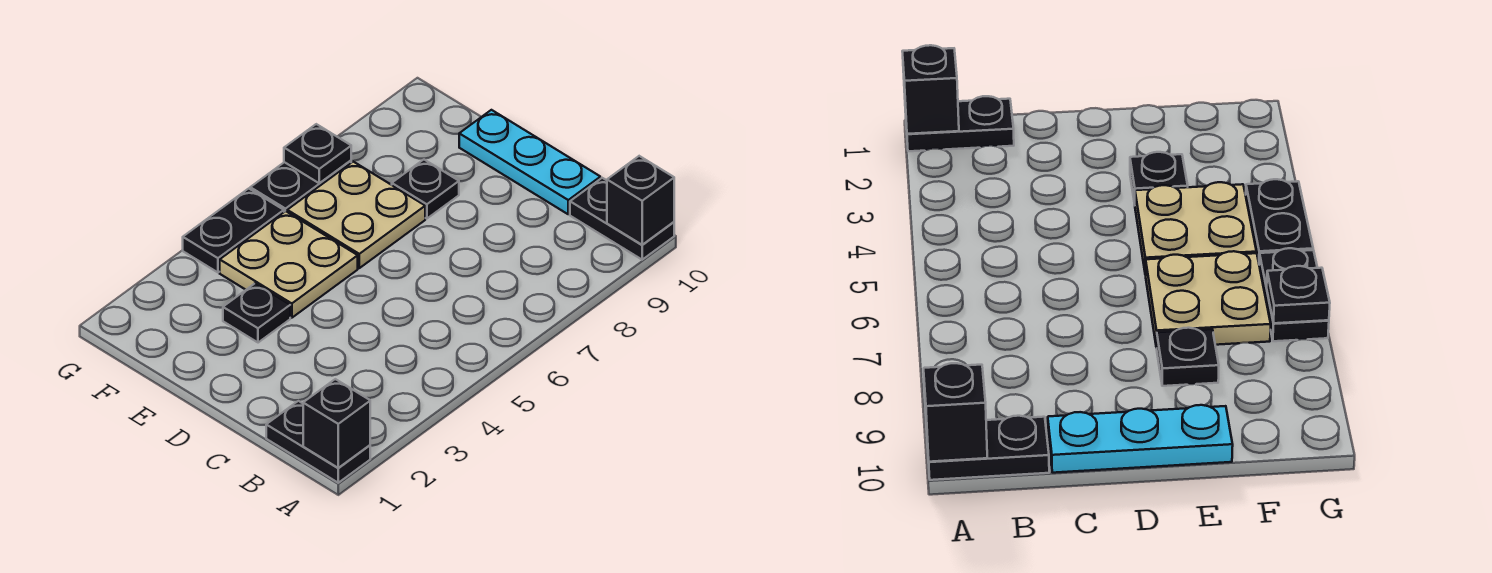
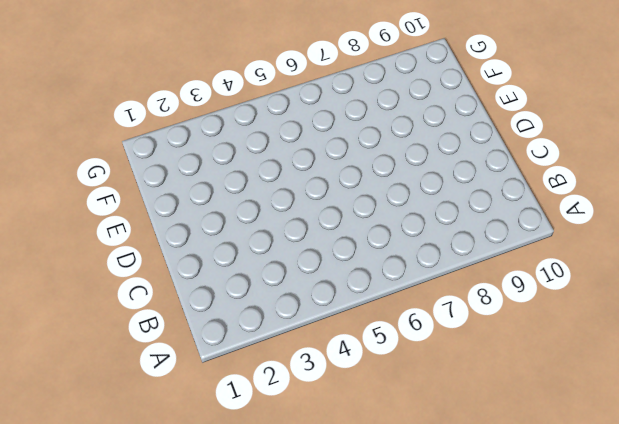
none -> black 1x2 plate [266,401,370,483]
none -> black 1x2 plate [570,178,674,260]
none -> cyan 1x3 plate [459,110,600,214]

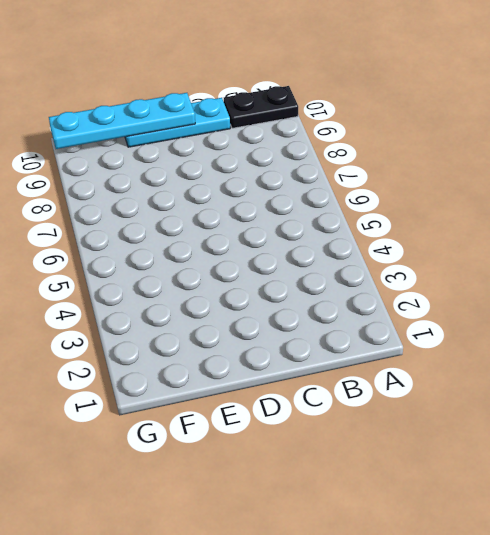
cyan 1x4 plate [49,93,195,149] -> none
none -> black 1x2 plate [266,401,370,483]
none -> black 1x1 plate [223,284,290,343]
none -> tan 2x2 plate [220,211,358,318]

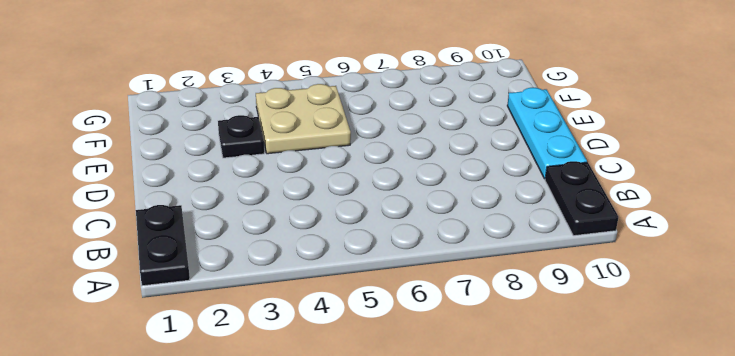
none -> tan 2x2 plate [287,162,425,268]
none -> black 1x1 plate [392,160,459,219]
none -> black 1x2 plate [183,189,284,272]

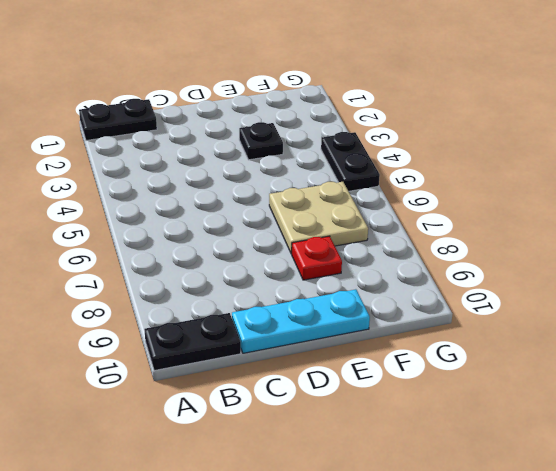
red 1x1 plate [292,236,342,280] -> black 1x1 plate [392,160,459,219]
none -> tan 2x2 plate [220,211,358,318]
none -> black 1x2 plate [250,161,351,212]
none -> black 1x1 brick [303,379,370,468]

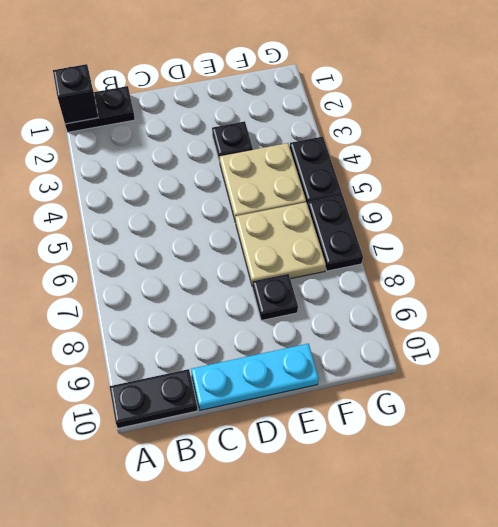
none -> black 1x1 brick [607,156,674,245]
none -> black 1x1 plate [284,124,351,183]

